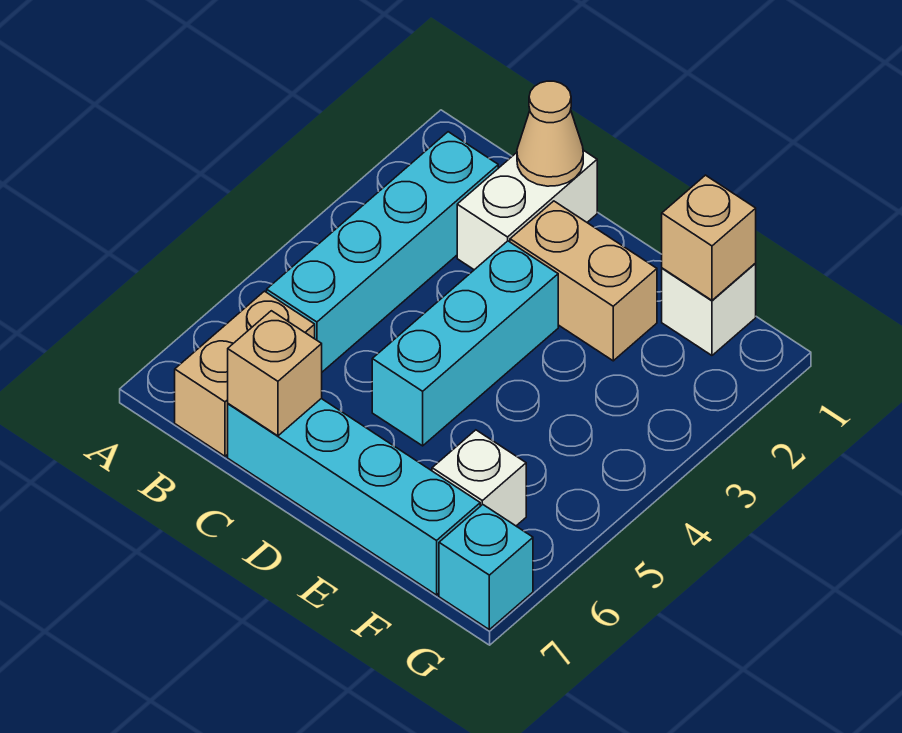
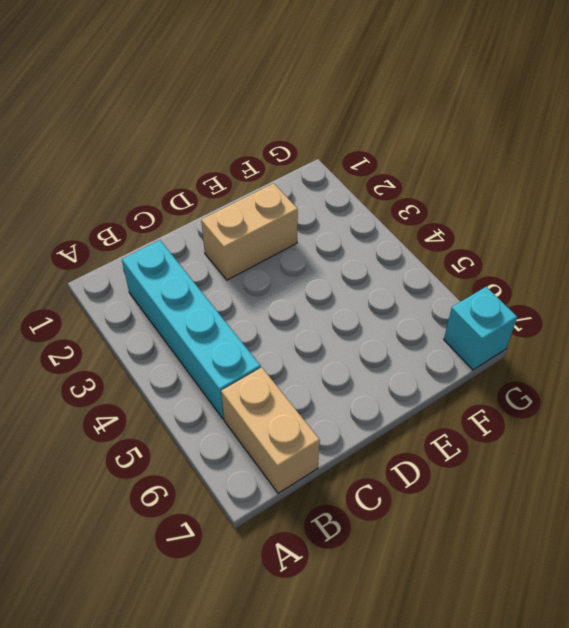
none -> white 1x2 brick [457,150,597,270]
none -> cyan 1x4 brick [228,399,480,595]
none -> cyan 1x3 brick [372,241,558,446]

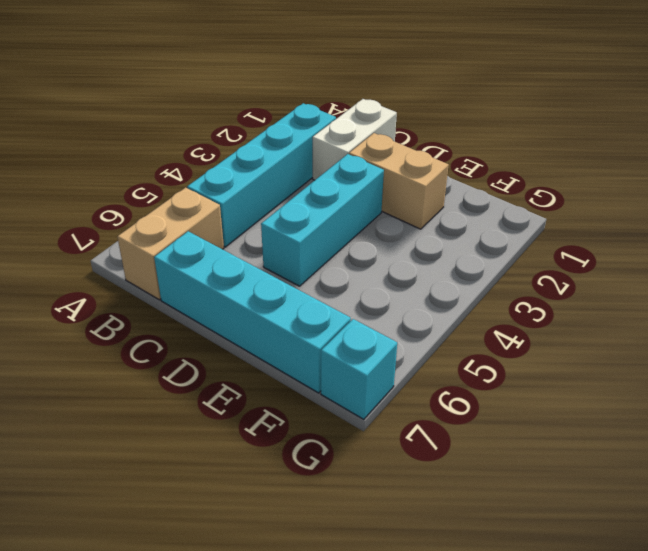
none -> white 1x1 brick [662,263,756,355]
none -> white 1x1 brick [432,430,526,526]
none -> tan 1x1 cone [517,81,583,186]

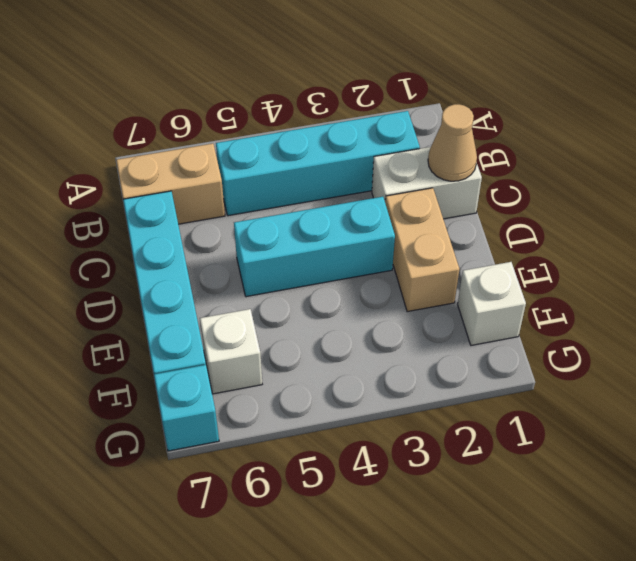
none -> tan 1x1 brick [228,311,322,436]
none -> tan 1x1 brick [662,175,756,300]

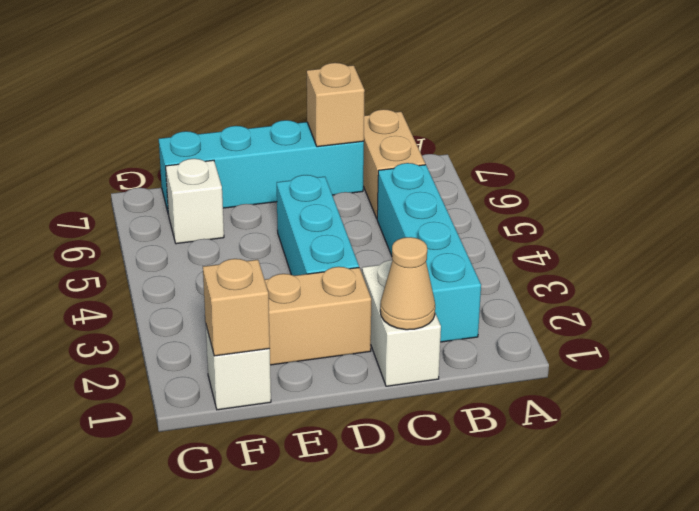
none -> cyan 1x1 brick [439,505,533,629]

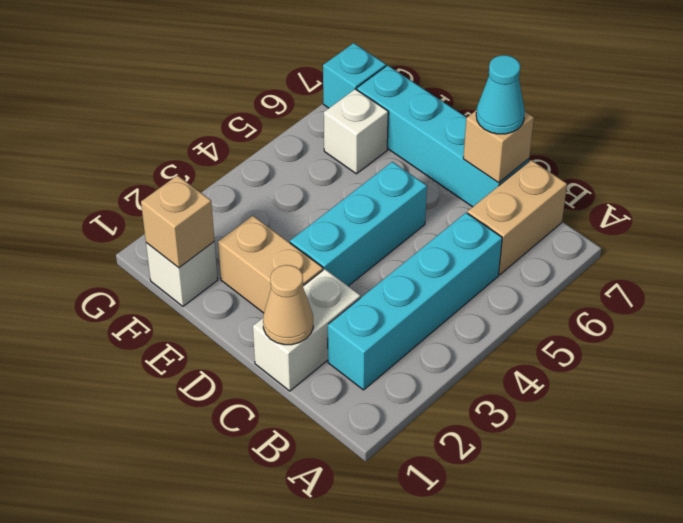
cyan 1x1 cone [476,55,525,134] -> none

